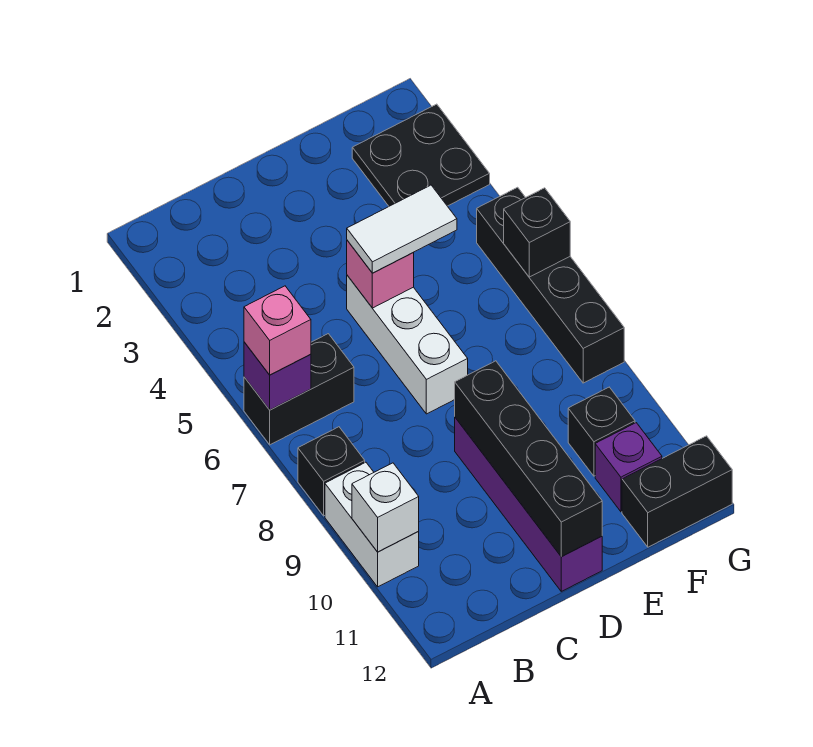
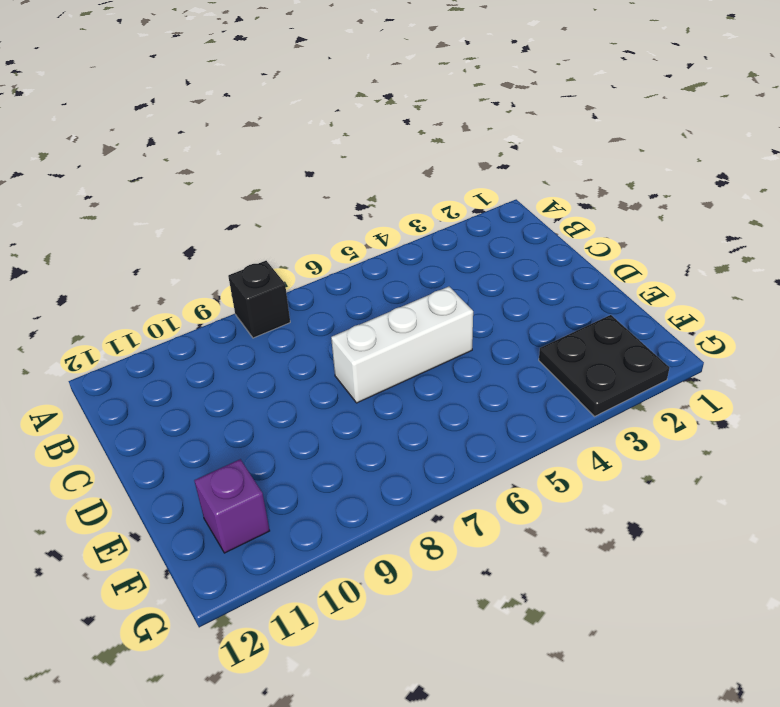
none -> black 1x2 brick [244,334,354,445]
none -> white 1x2 brick [325,462,419,587]
none -> purple 1x4 brick [455,418,602,591]

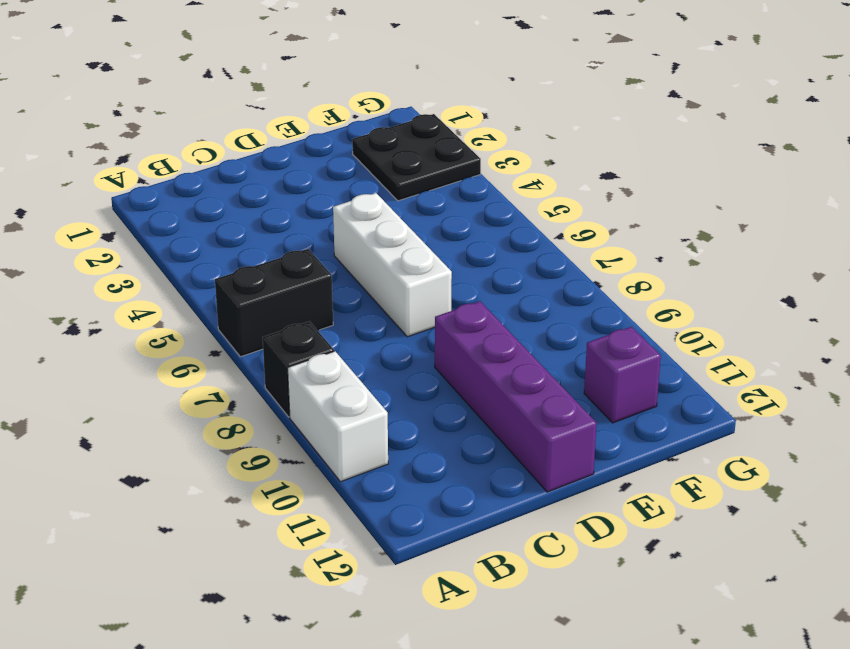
none -> black 1x1 brick [568,387,635,476]
none -> black 1x2 brick [622,436,732,547]
none -> black 1x4 brick [477,187,624,383]

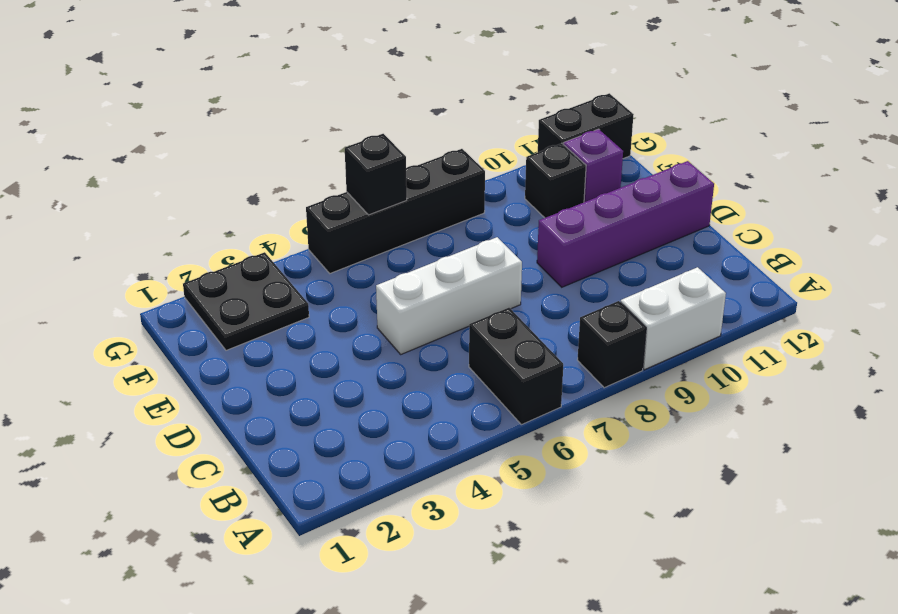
black 1x2 brick [538,93,634,159] -> black 1x2 brick turned to [622,436,732,547]
none -> purple 1x1 brick [244,342,311,410]
none -> white 1x1 brick [352,463,419,552]
none -> pink 1x1 brick [347,240,414,308]

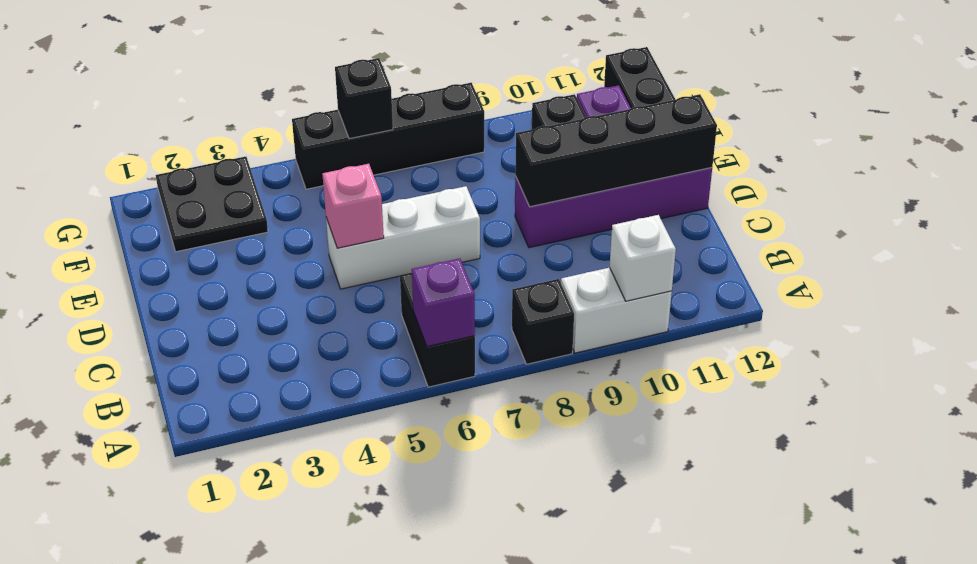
none -> pink 1x1 brick [244,286,311,375]
none -> white 1x2 tile [347,185,457,273]

